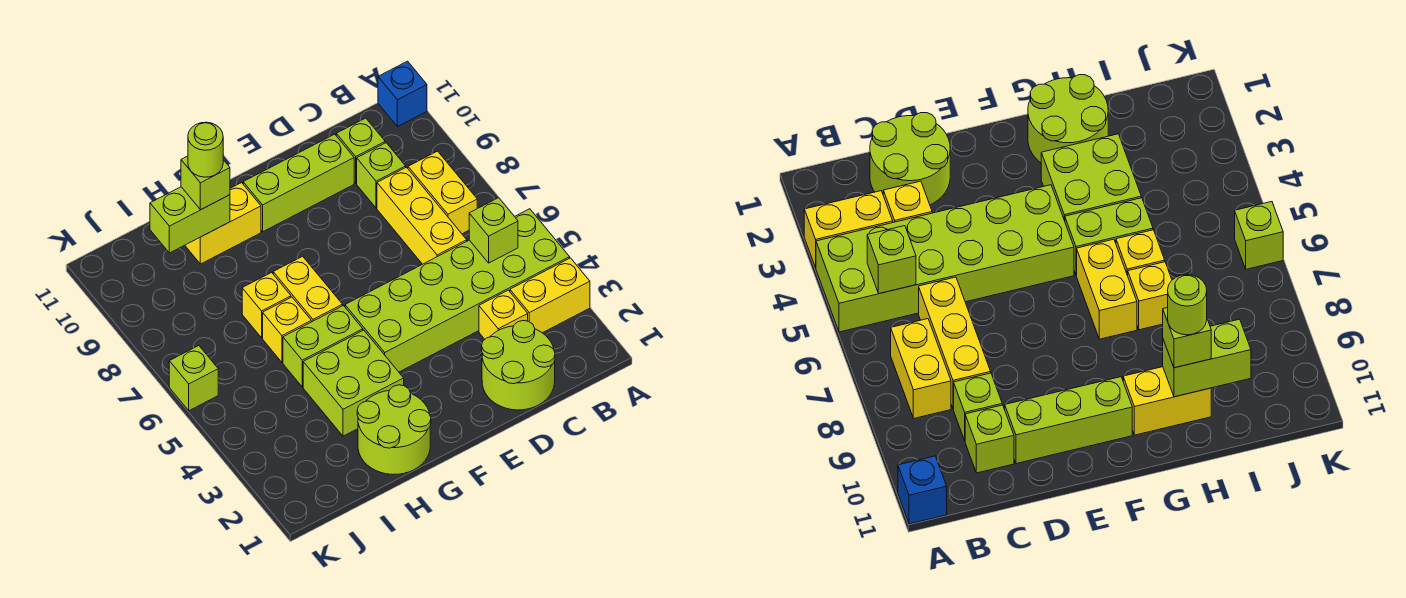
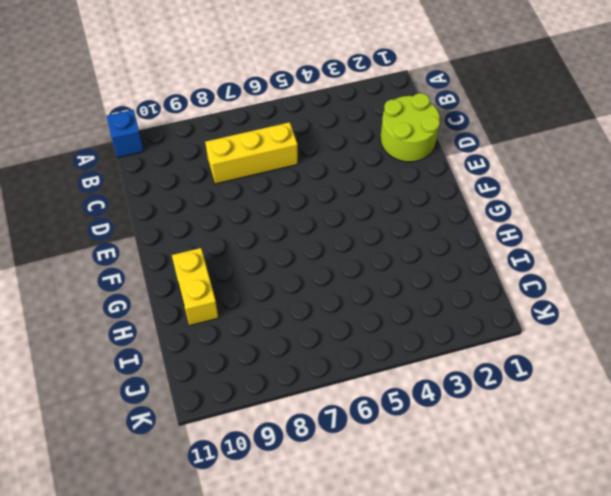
none -> yellow 1x2 brick [510,258,590,333]
none -> lime 2x6 brick [345,209,570,372]
none -> yellow 1x2 brick [408,151,477,234]

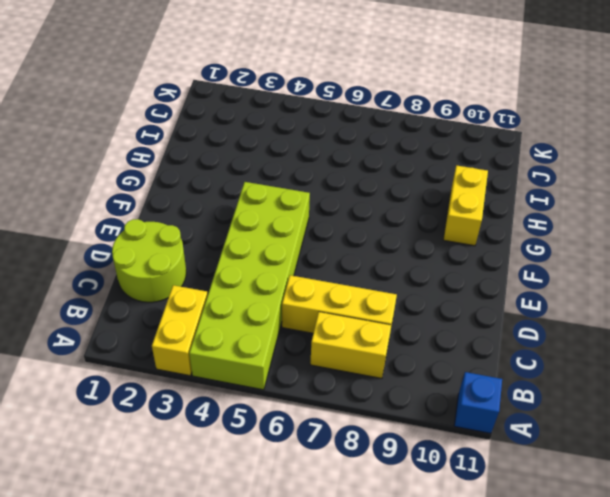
none -> yellow 1x1 brick [479,290,528,339]
none -> lime 1x1 brick [357,143,406,208]
none -> lime 1x1 brick [336,118,385,183]

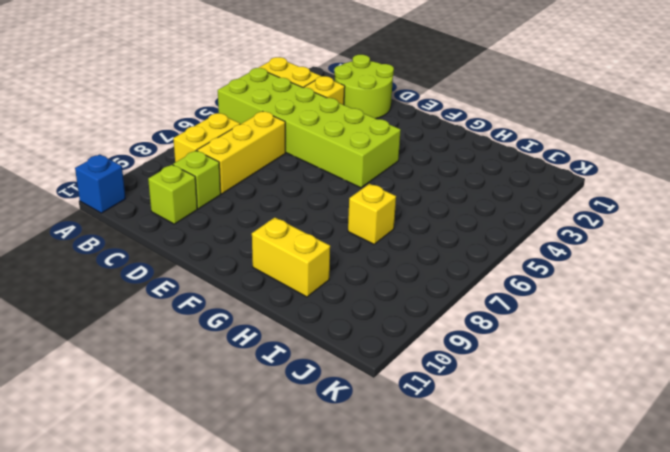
none -> lime 1x3 brick [243,134,354,232]
none -> lime 2x2 round brick [357,385,431,475]
none -> lime 2x2 brick [303,330,404,436]

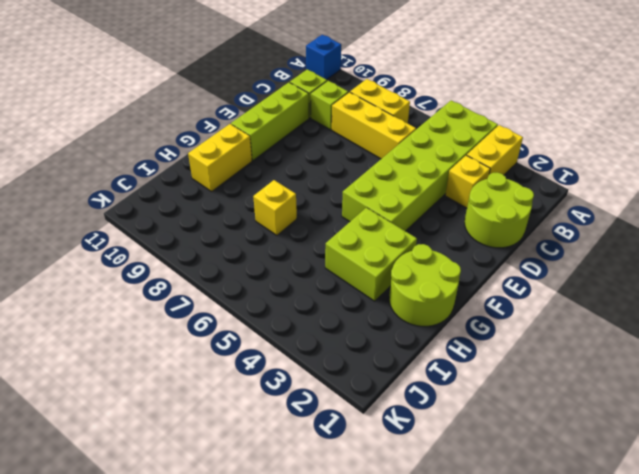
none -> lime 1x2 brick [283,306,363,387]
none -> yellow 1x2 brick [273,256,343,322]
none -> yellow 1x1 brick [263,297,311,362]

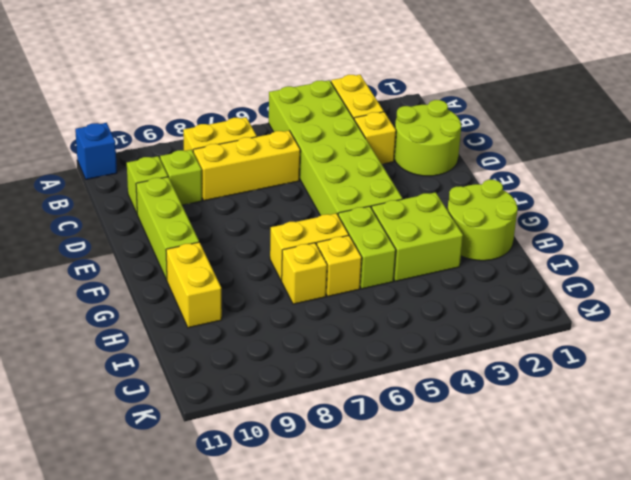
none -> lime 1x1 brick [169,346,218,411]
none -> lime 1x1 brick [469,198,518,263]
none -> lime 1x2 brick [150,187,230,253]

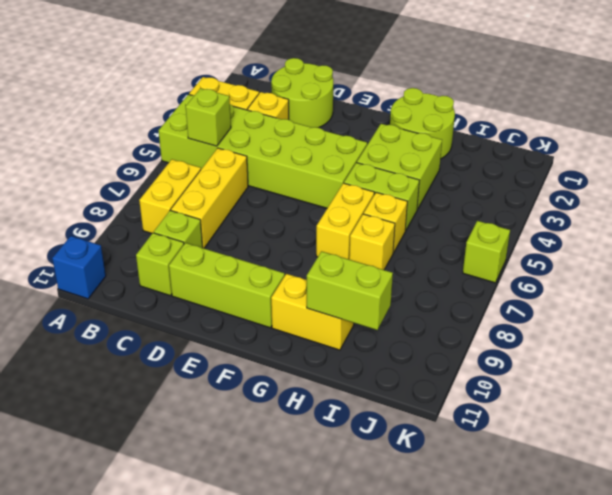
none -> lime 1x1 brick [181,156,230,210]
none -> lime 1x1 round brick [188,122,223,177]

